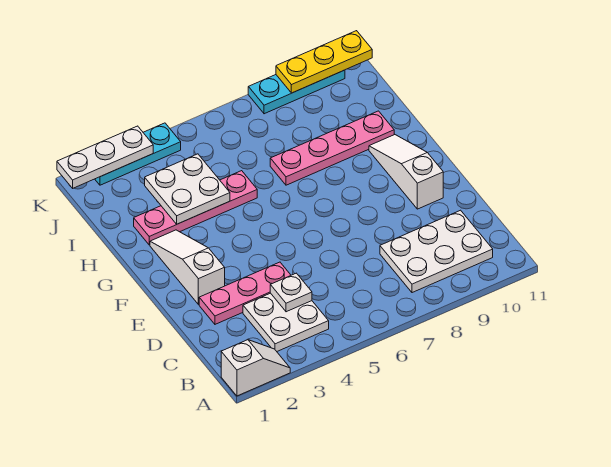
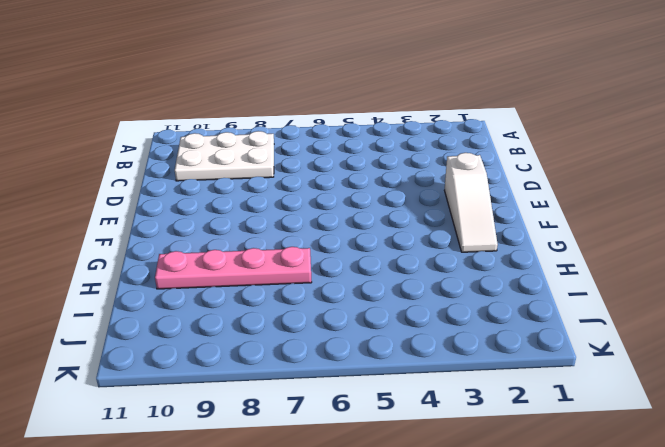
none -> white 1x2 slope [221,340,290,396]
none -> white 2x2 plate [243,293,329,351]
none -> pink 1x3 plate [199,262,291,324]

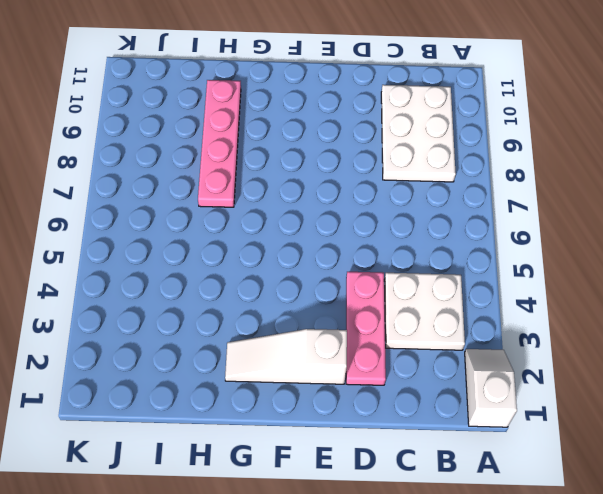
none -> white 1x3 slope [369,134,443,209]
none -> pink 1x4 plate [134,171,257,245]
none -> cyan 1x3 plate [95,123,181,185]

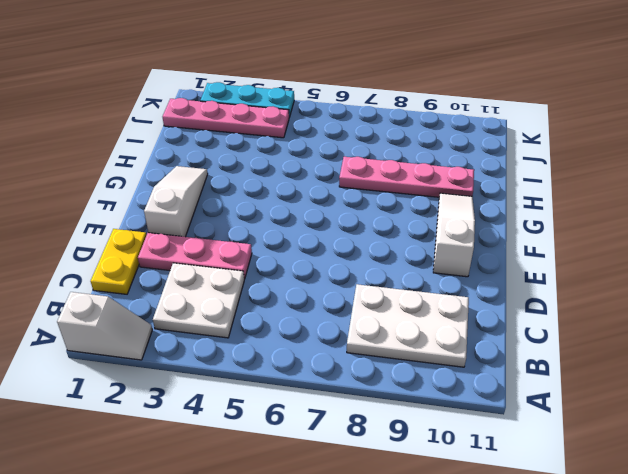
yellow 1x2 plate [91,229,147,294] -> none
pink 1x4 plate [163,98,289,138] -> pink 1x4 plate moved to [134,171,257,245]
none -> cyan 1x3 plate [248,70,345,114]
none -> white 1x1 plate [270,273,312,312]
none -> white 2x2 plate [145,154,230,224]

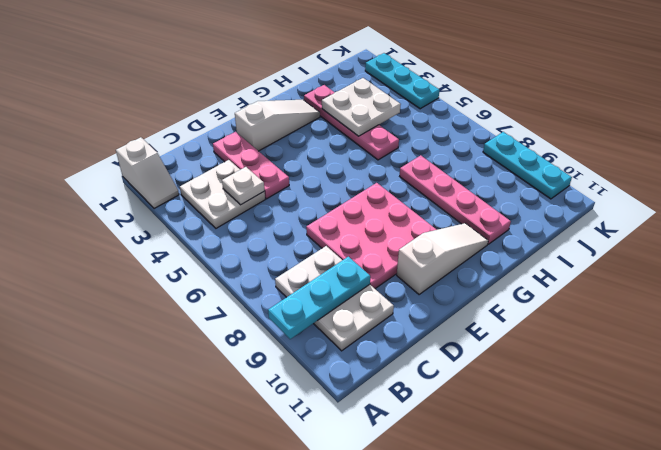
cyan 1x3 plate [268,257,370,339] -> none
pink 3x3 plate [306,183,437,289] -> none
none -> white 1x3 plate [57,126,153,188]
none -> yellow 1x3 plate [276,31,372,93]

